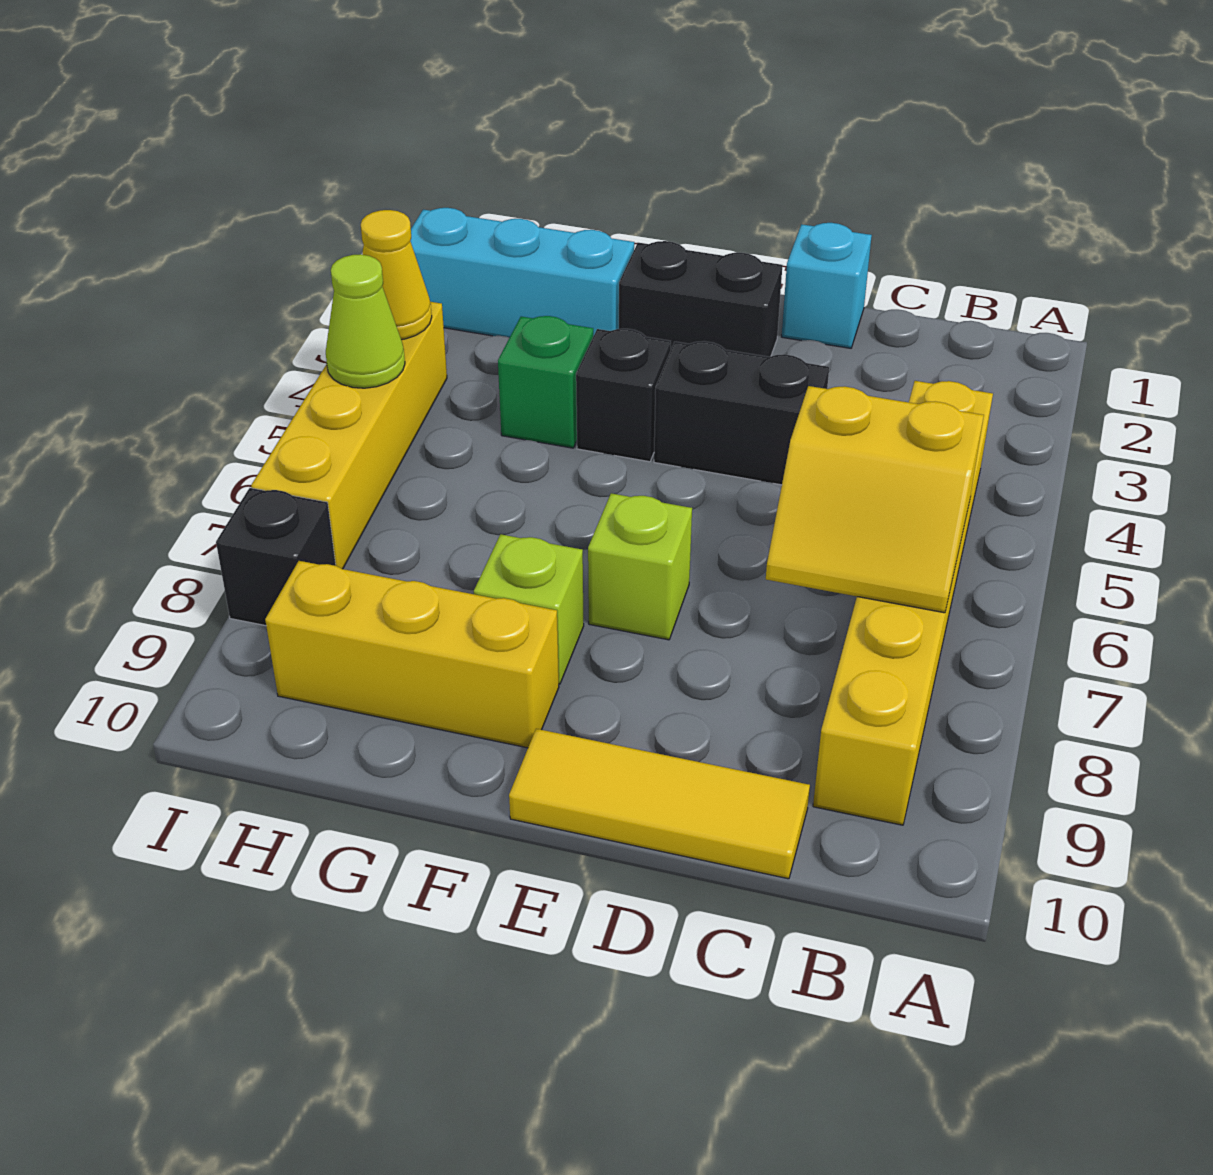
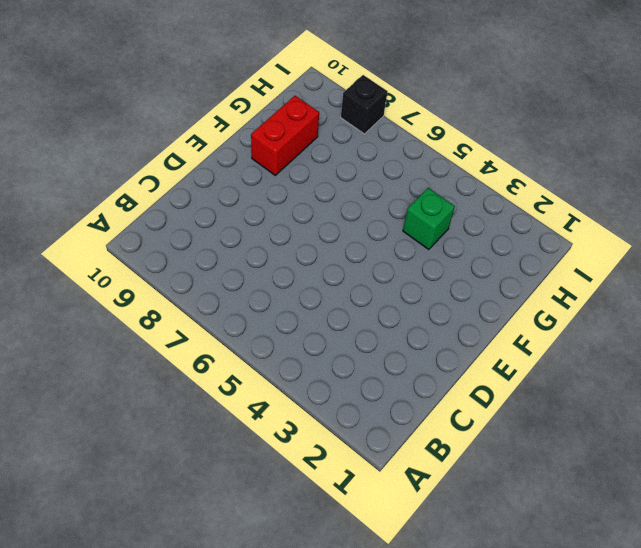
red 1x2 brick [251,96,319,175] -> yellow 1x3 brick [265,561,559,748]
none -> yellow 1x6 brick [813,381,993,825]
none -> yellow 1x3 tile [509,729,810,879]
none -> cyan 1x1 brick [782,223,872,348]

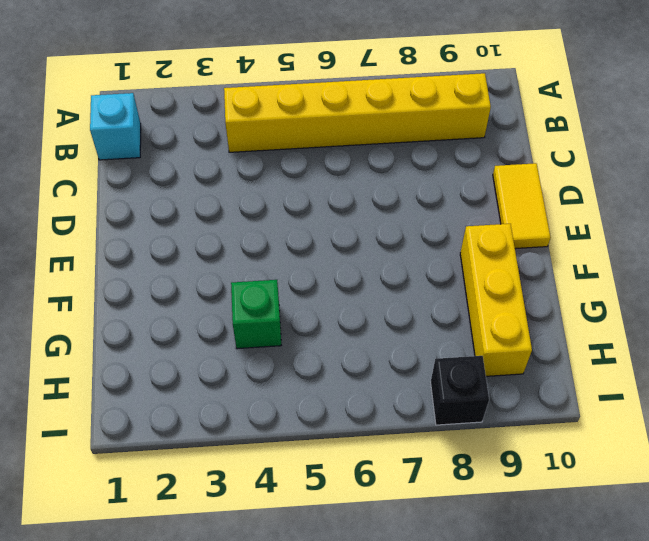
cyan 1x1 brick [90,93,141,160] -> cyan 1x1 brick moved to [782,223,872,348]
yellow 1x2 tile [493,163,551,249] -> yellow 1x3 tile [509,729,810,879]
none -> black 1x2 brick [654,341,829,485]
none -> black 1x2 brick [619,241,782,357]
none -> lime 1x1 brick [588,493,692,640]

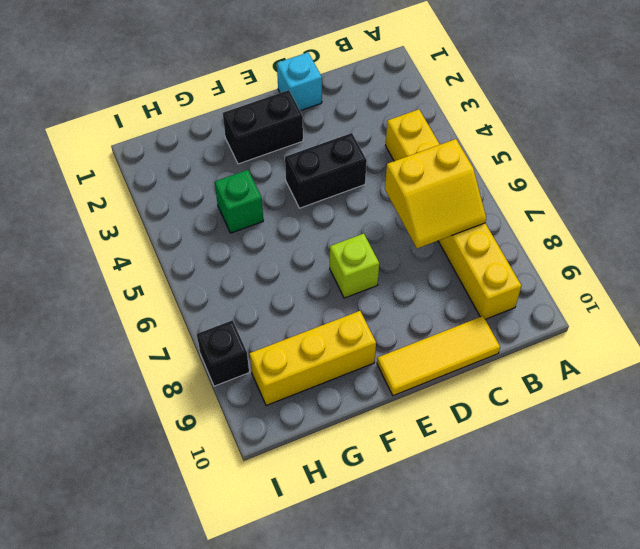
none -> black 1x1 brick [576,329,671,462]
none -> lime 1x1 brick [474,534,584,684]
none -> cyan 1x3 brick [410,208,634,338]

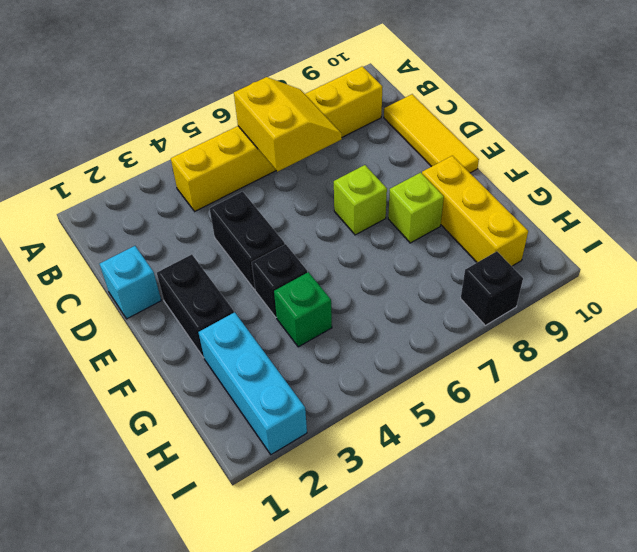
none -> yellow 1x4 brick [251,302,447,569]
none -> yellow 1x1 cone [361,210,432,340]
none -> lime 1x1 cone [326,254,405,388]

